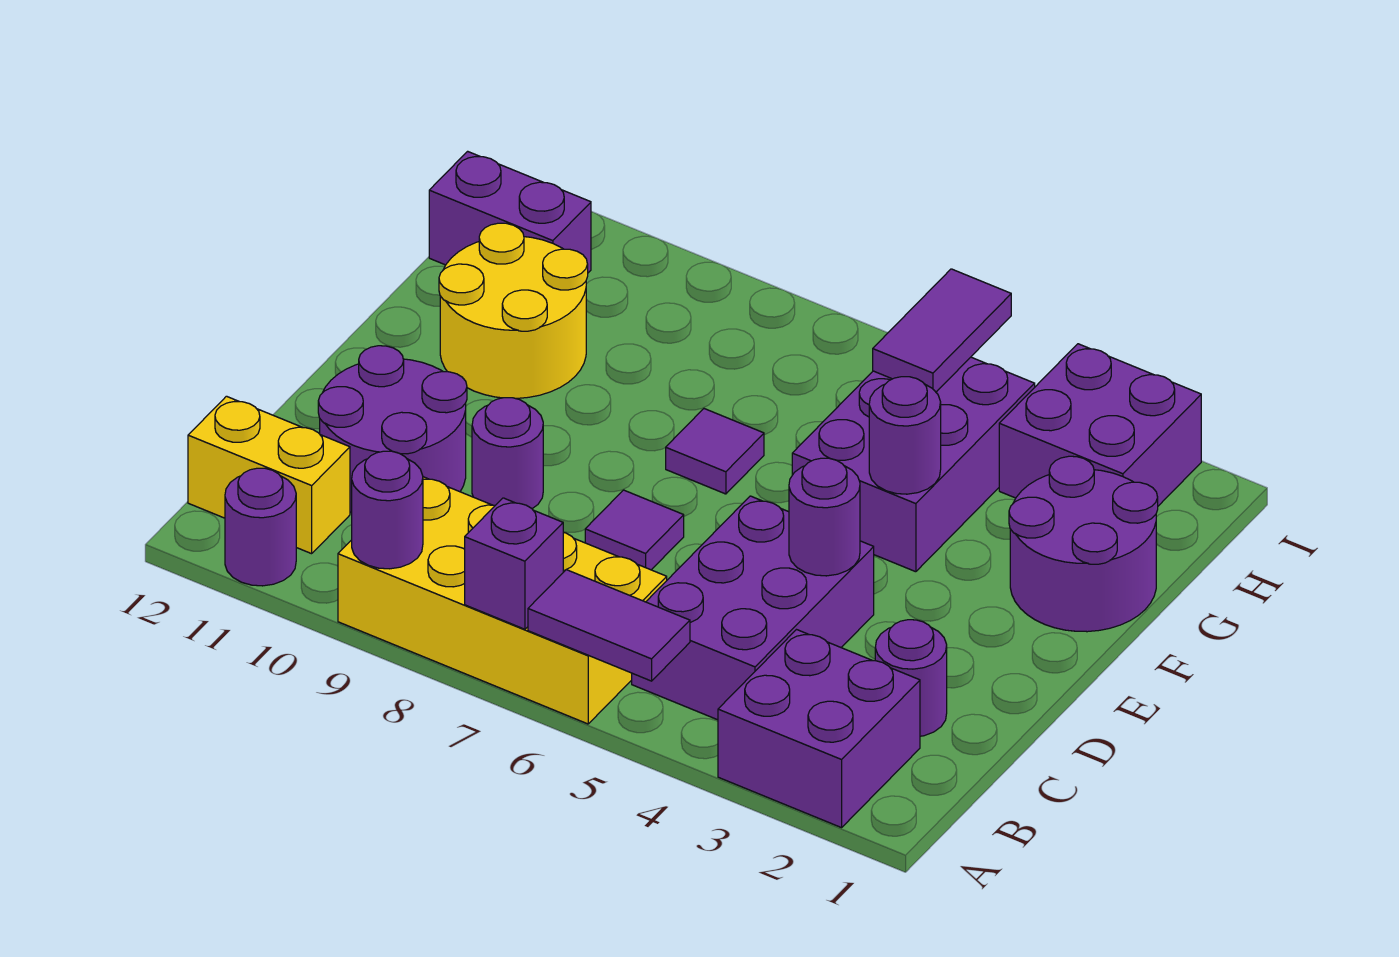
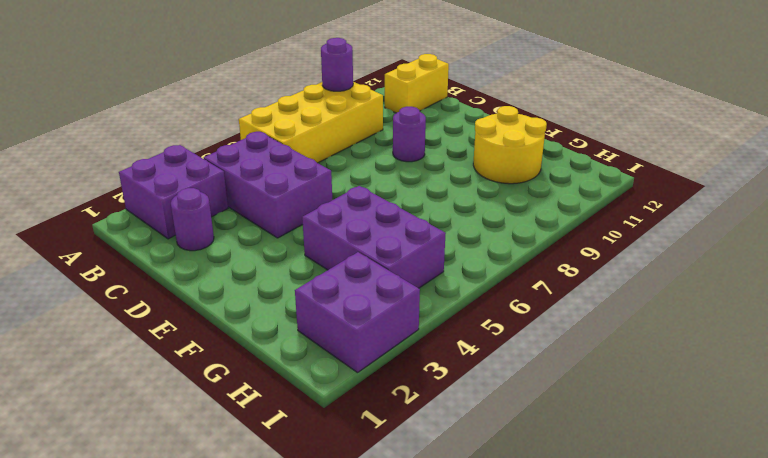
none -> purple 1x1 round brick [225,468,296,586]
none -> purple 2x2 round brick [318,346,467,513]
none -> purple 1x1 tile [585,490,684,570]

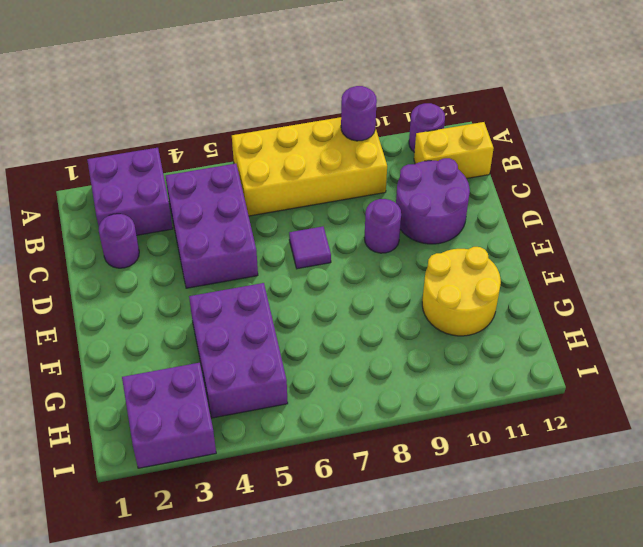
none -> purple 2x2 round brick [1009,456,1158,632]
none -> purple 1x1 tile [666,409,764,494]
none -> purple 1x2 brick [429,151,591,273]

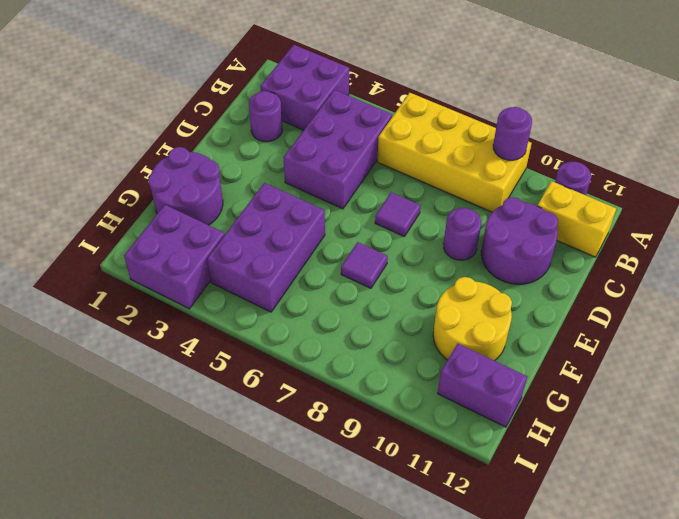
none -> purple 1x2 tile [528,570,690,681]
none -> purple 1x1 brick [465,498,563,629]
none -> purple 1x1 round brick [789,458,860,576]

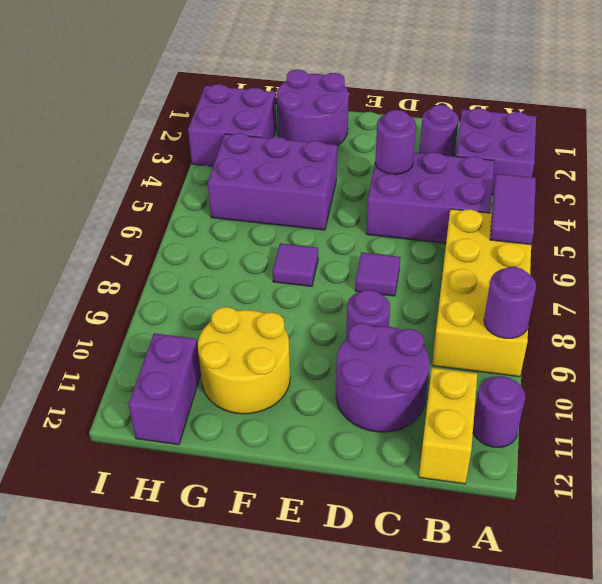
none -> purple 1x1 brick [465,498,563,629]
none -> purple 1x1 round brick [869,377,941,494]
none -> purple 1x2 tile [873,269,1011,392]

